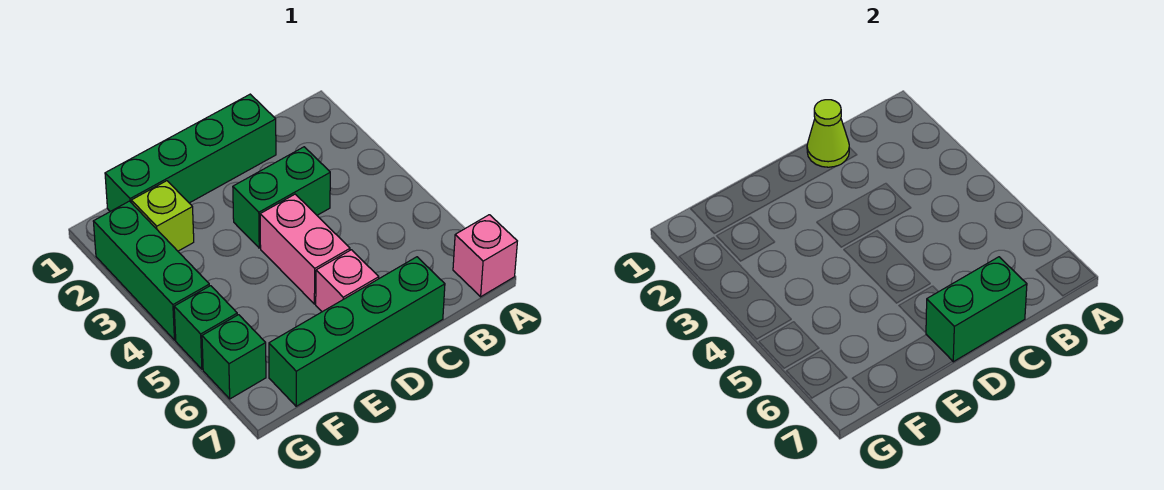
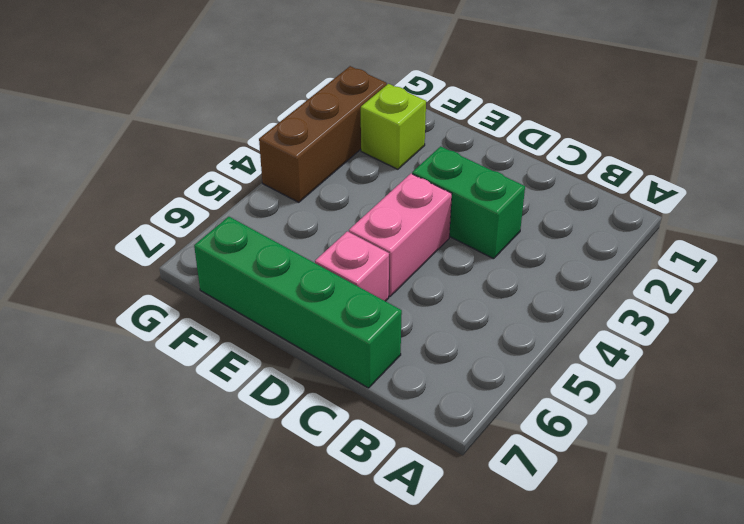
brown 1x3 brick [259,66,387,202] -> green 1x3 brick [93,201,209,340]
none -> pink 1x1 brick [453,215,517,297]
none -> green 1x4 brick [105,94,276,211]
none -> green 1x1 brick [174,286,237,369]

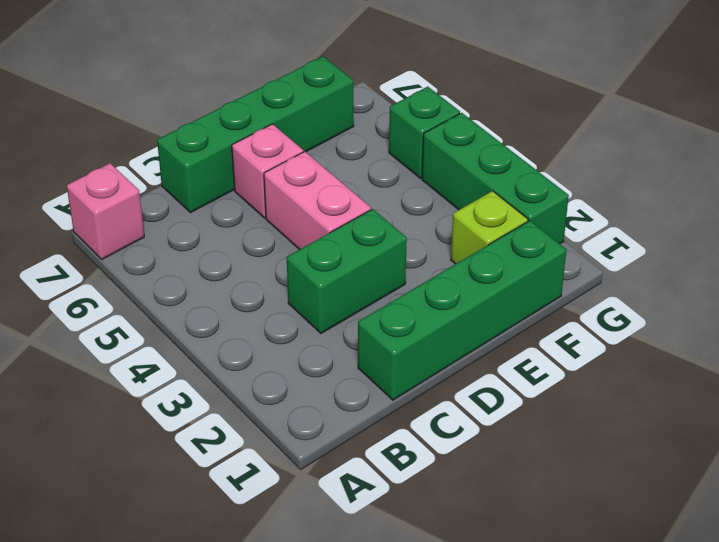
none -> green 1x1 brick [202,315,266,399]
none -> lime 1x1 cone [807,100,849,167]
none -> green 1x2 brick [926,257,1027,362]

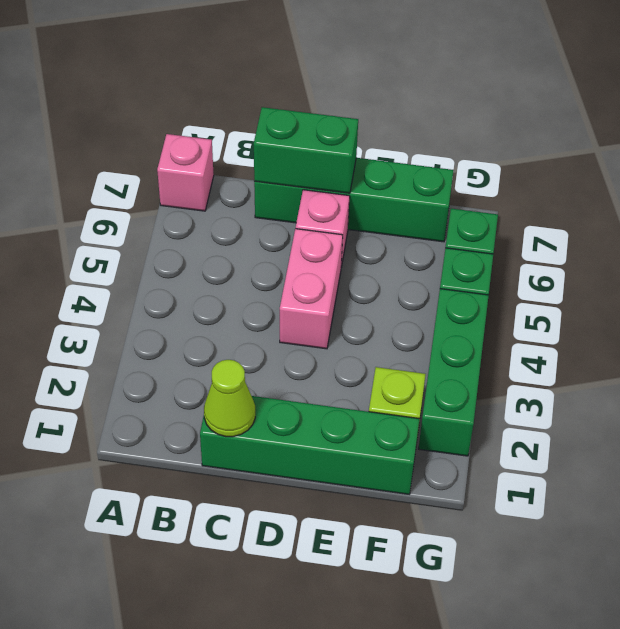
none -> green 1x2 brick [233,147,330,248]

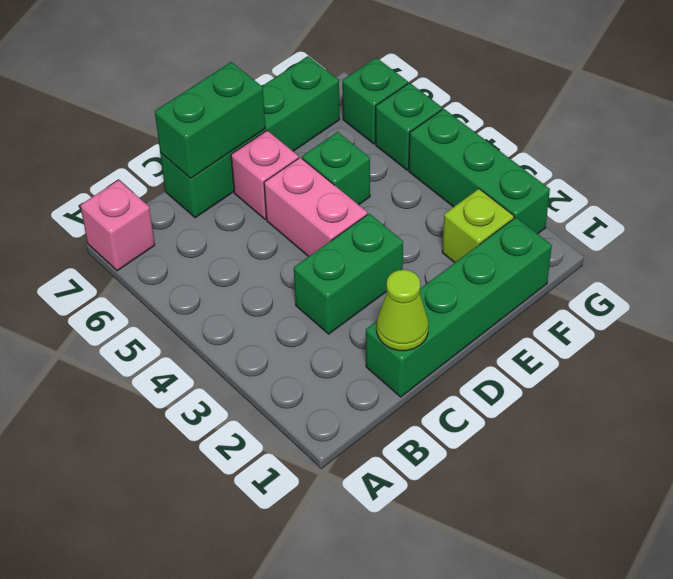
green 1x1 brick [302,132,370,205] -> none

